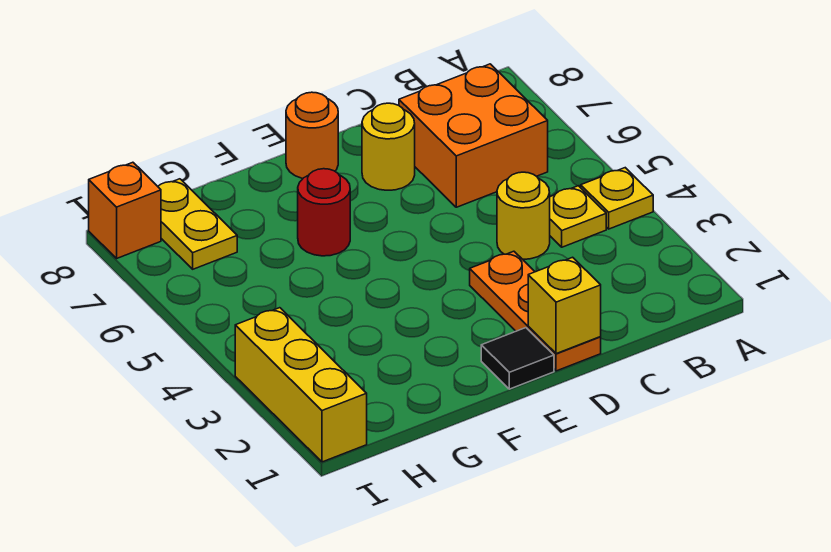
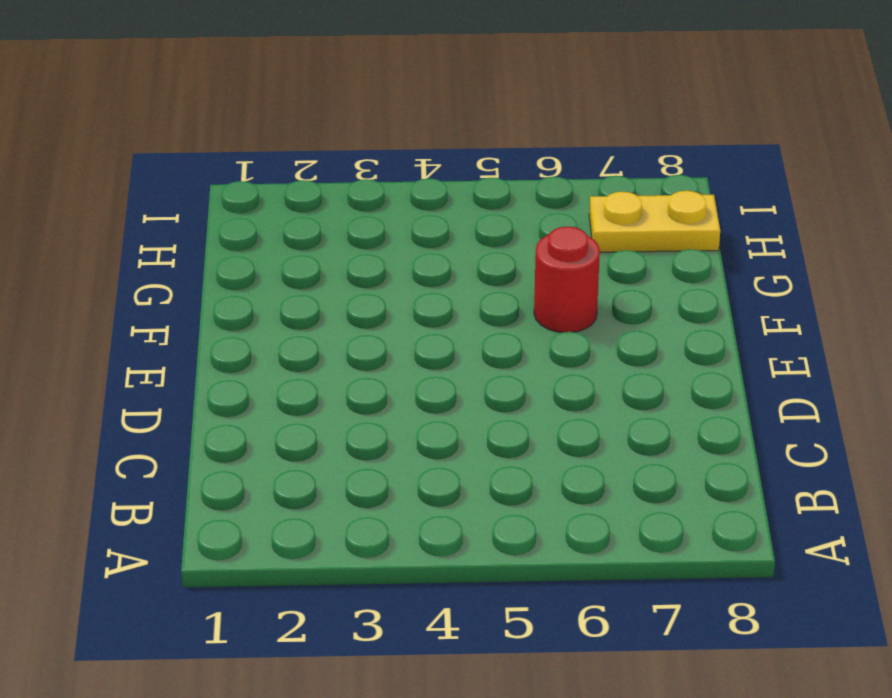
none -> yellow 1x1 plate [581,168,653,229]
none -> yellow 1x1 plate [550,186,606,247]
none -> orange 2x2 brick [399,64,548,207]

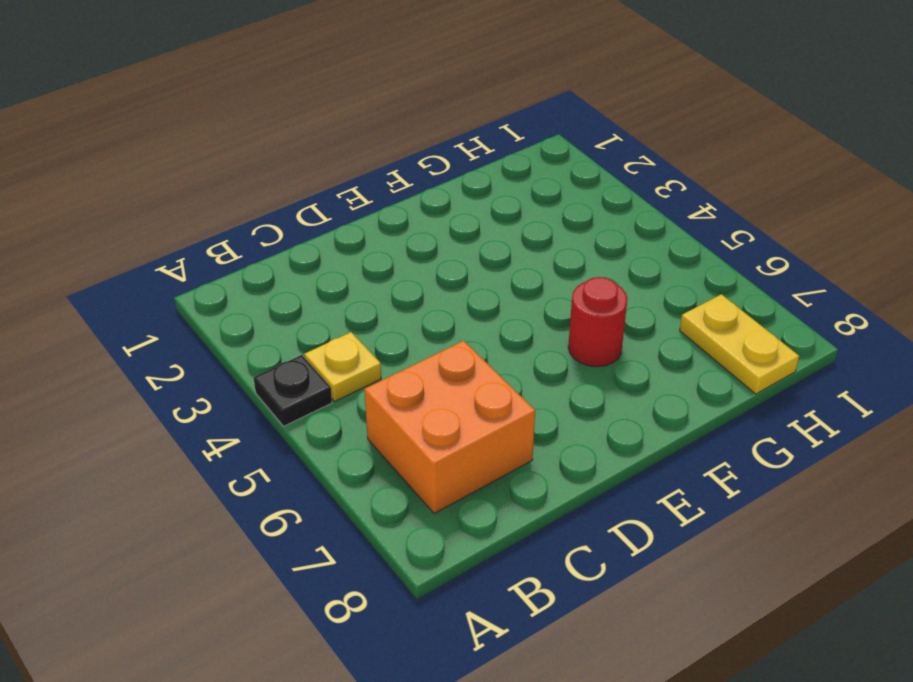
black 1x1 plate [254,355,332,426] -> yellow 1x1 plate [581,168,653,229]
none -> yellow 1x1 round brick [497,172,550,259]
none -> orange 1x3 plate [470,251,601,371]
none -> yellow 1x1 round brick [362,103,415,190]

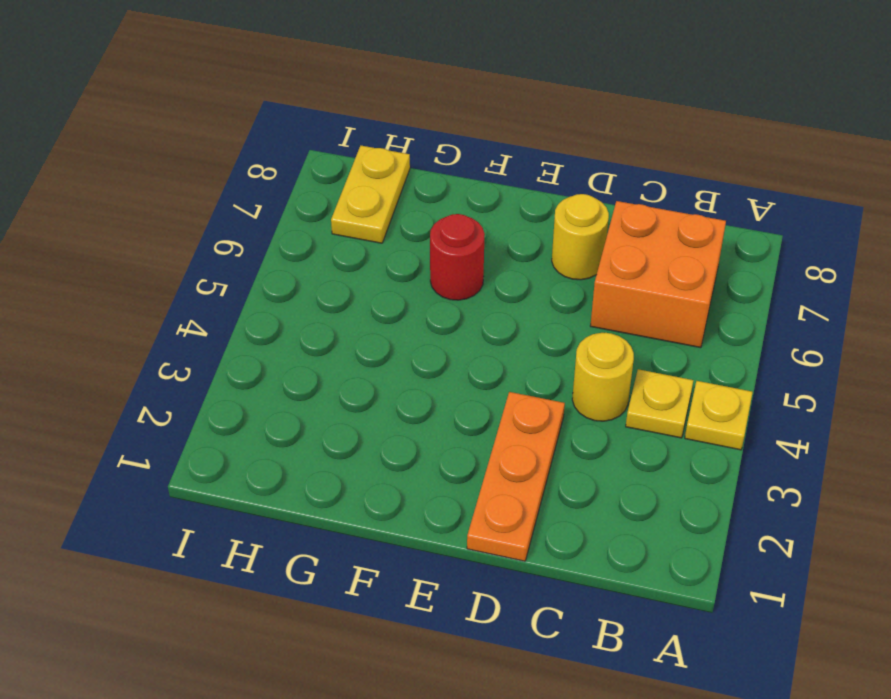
none -> black 1x1 tile [481,328,554,389]
none -> orange 1x1 round brick [286,92,338,179]
none -> yellow 1x3 brick [235,308,367,462]

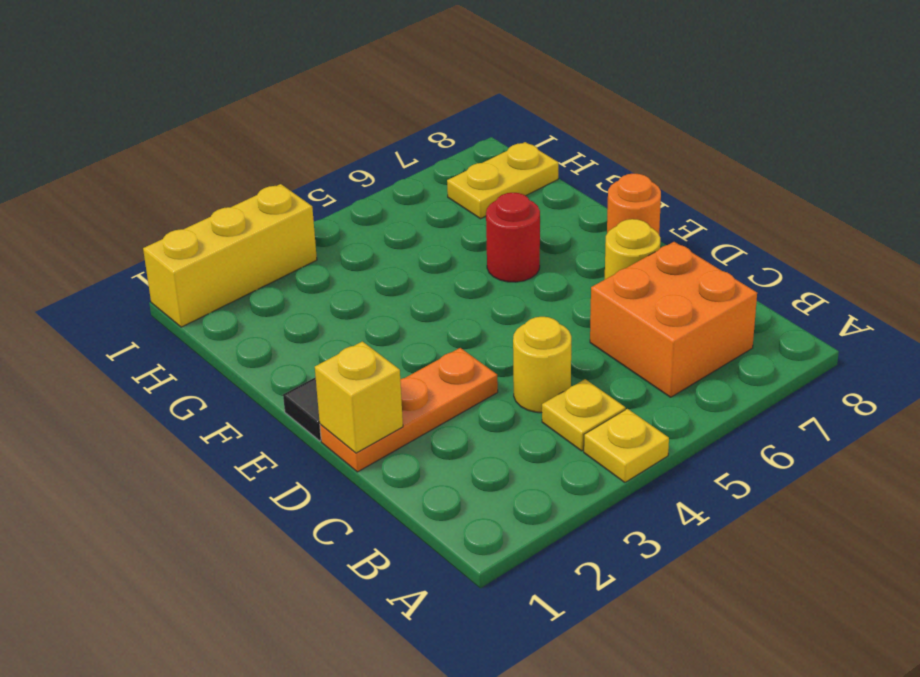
none -> orange 1x1 brick [89,162,161,258]

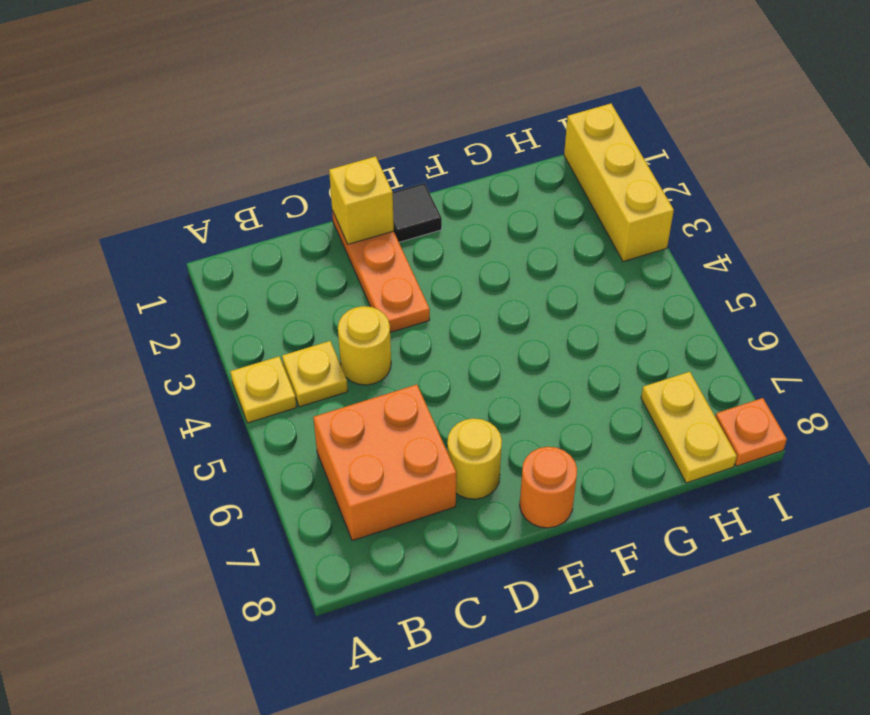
orange 1x1 plate [715,398,787,466] -> orange 1x1 brick [89,162,161,258]
none -> red 1x1 round brick [298,169,350,256]

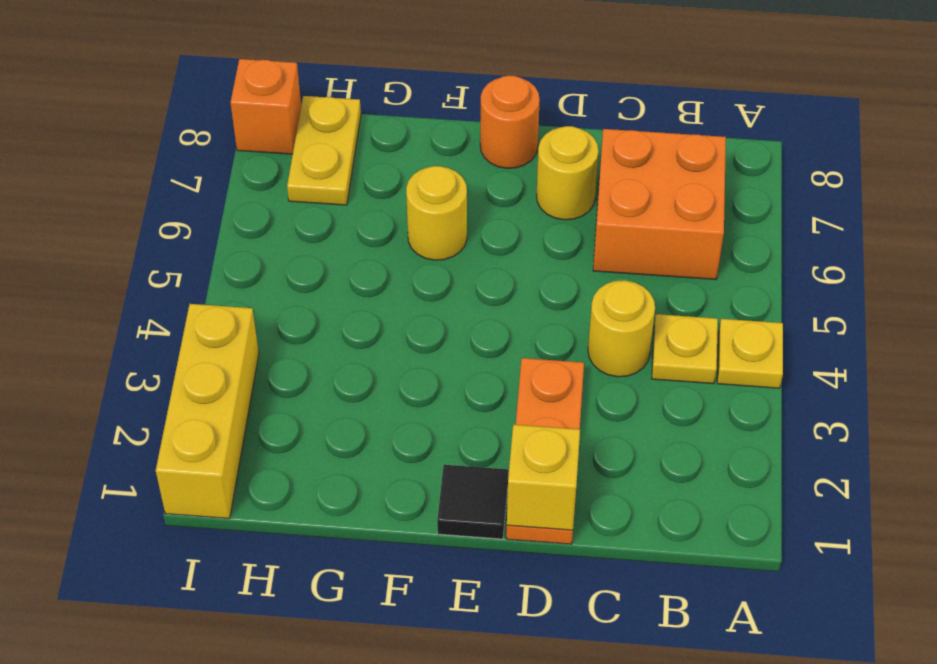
yellow 1x1 round brick [406,166,467,260] -> red 1x1 round brick [298,169,350,256]

